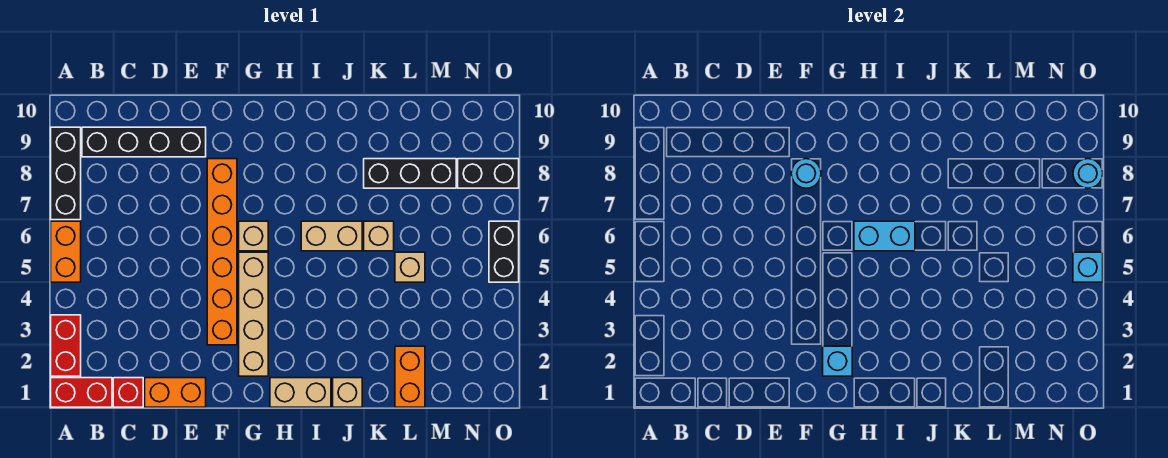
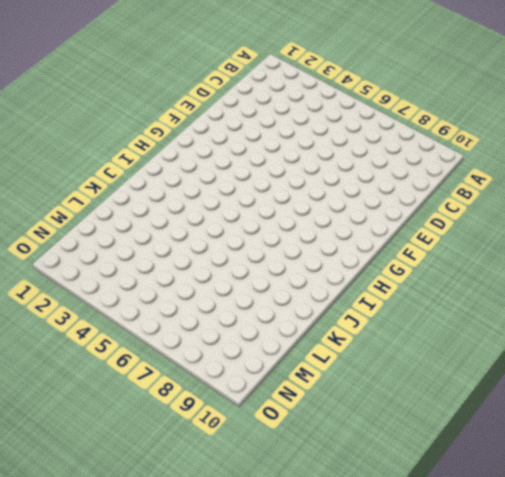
none -> red 1x2 brick [51,378,112,407]
none -> red 1x2 brick [51,315,81,376]
none -> orange 1x2 brick [51,221,81,282]

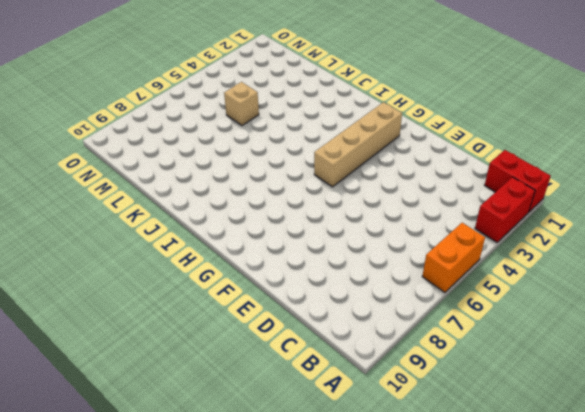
none -> black 1x3 brick [51,127,81,220]
none -> black 1x4 brick [82,127,206,157]
none -> red 1x1 brick [113,378,143,407]

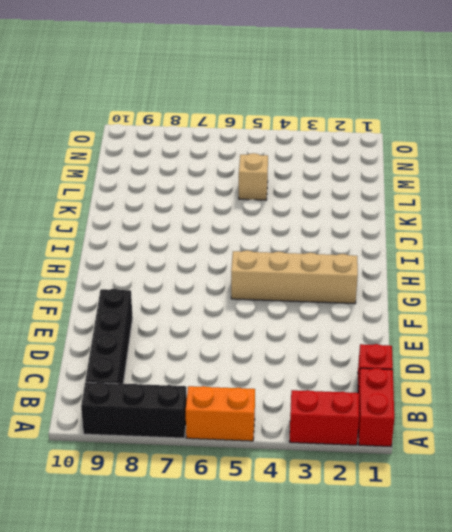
none -> orange 1x2 brick [145,378,206,407]
none -> orange 1x6 brick [207,159,237,345]
none -> tan 1x1 brick [239,221,268,251]

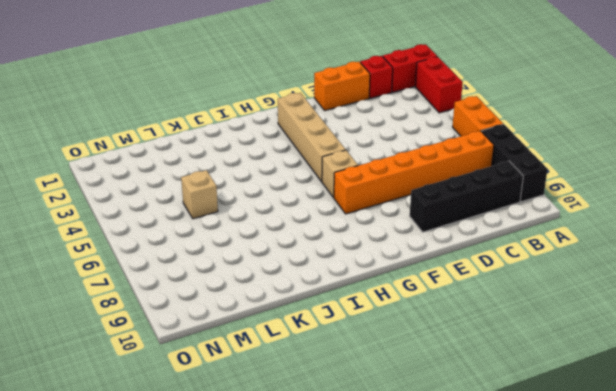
orange 1x6 brick [334,131,494,214] -> orange 1x6 brick turned to [207,159,237,345]
none -> tan 1x2 brick [270,378,331,407]
none -> tan 1x2 brick [301,221,362,251]
none -> tan 1x1 brick [333,378,362,407]

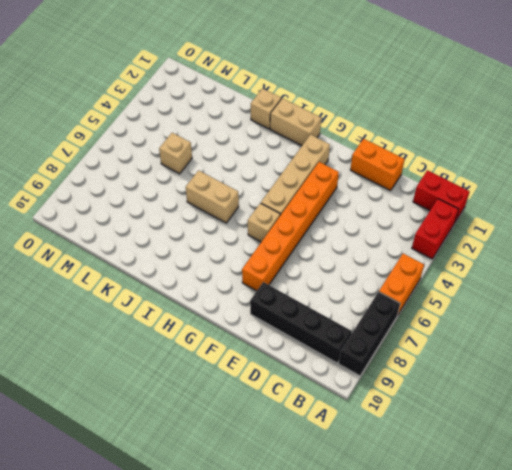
none -> red 1x1 brick [113,378,143,407]
none -> tan 1x1 brick [364,221,394,251]
none -> black 1x3 brick [364,159,456,188]

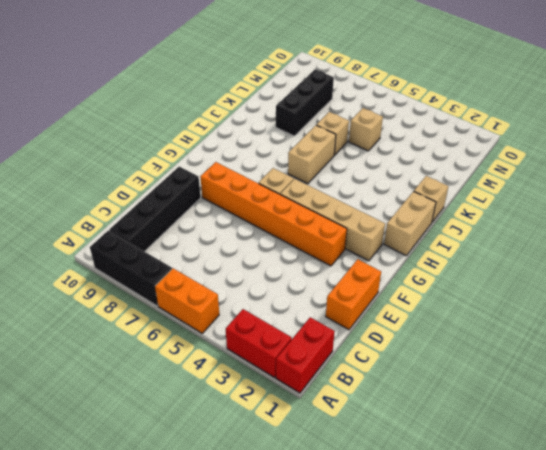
none -> red 1x1 brick [113,378,143,407]
none -> orange 1x2 brick [395,346,425,407]
none -> black 1x2 brick [458,159,519,188]

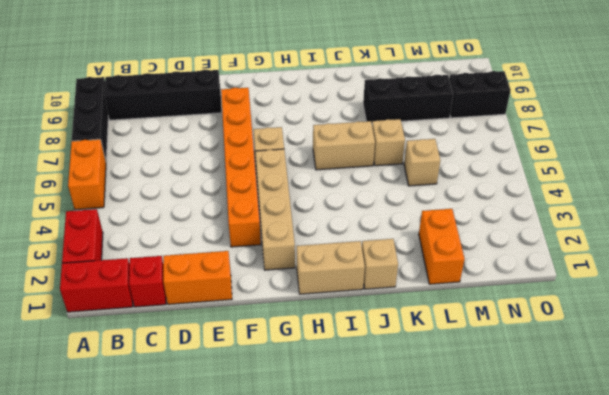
none -> black 1x2 brick [489,221,519,282]
none -> cyan 1x1 round brick [791,159,821,188]
none -> cyan 1x1 brick [823,346,852,376]

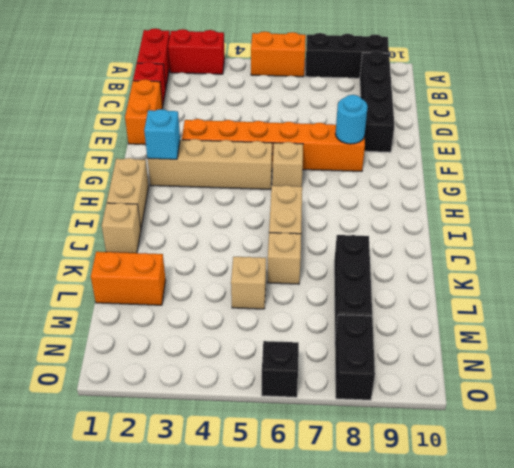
black 1x1 brick [262,341,299,397] -> black 1x2 brick [489,221,519,282]
none -> cyan 1x2 brick [854,221,915,251]
none -> cyan 1x1 brick [1073,252,1103,282]
none -> cyan 1x1 round brick [1073,159,1103,188]

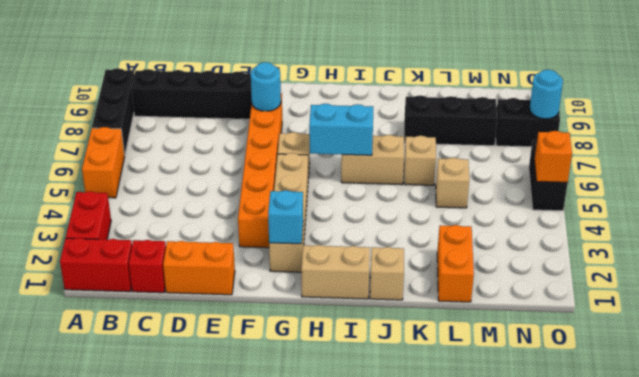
orange 1x1 brick [534,131,572,182] -> cyan 1x1 brick [1073,252,1103,282]

